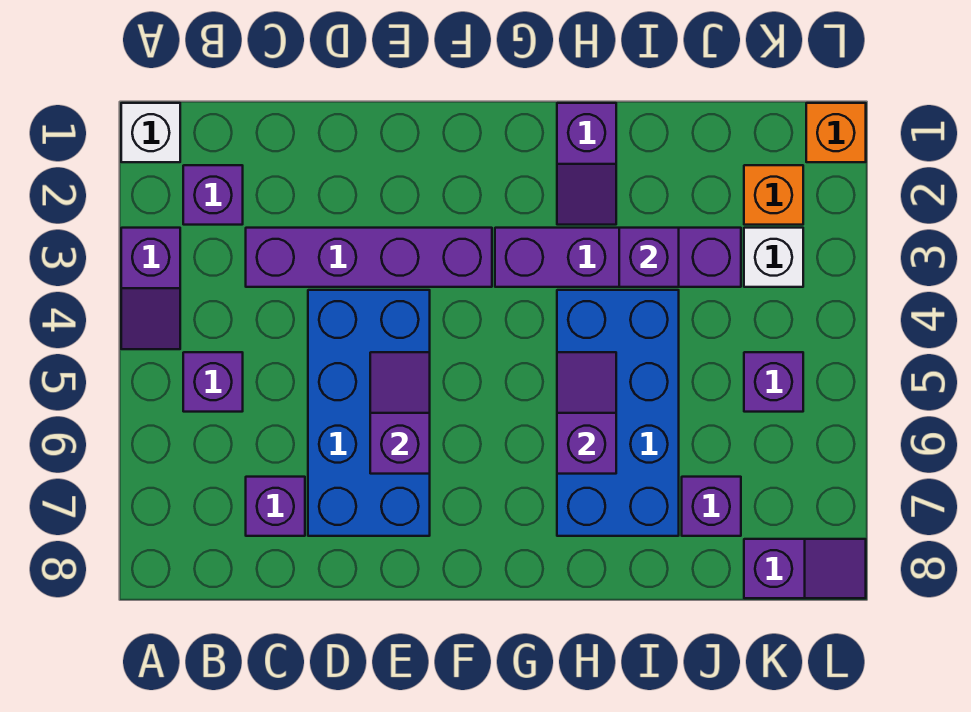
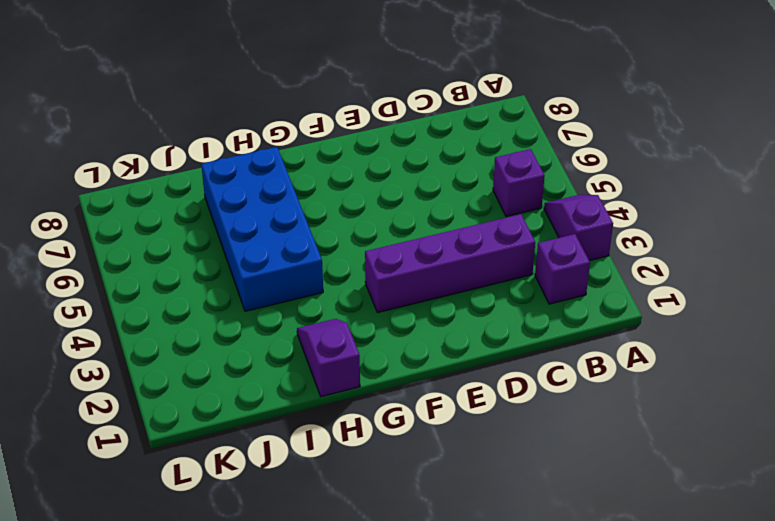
none -> white 1x1 brick [121,103,180,162]
none -> purple 1x1 brick [246,477,305,536]
none -> blue 2x4 brick [308,290,430,536]

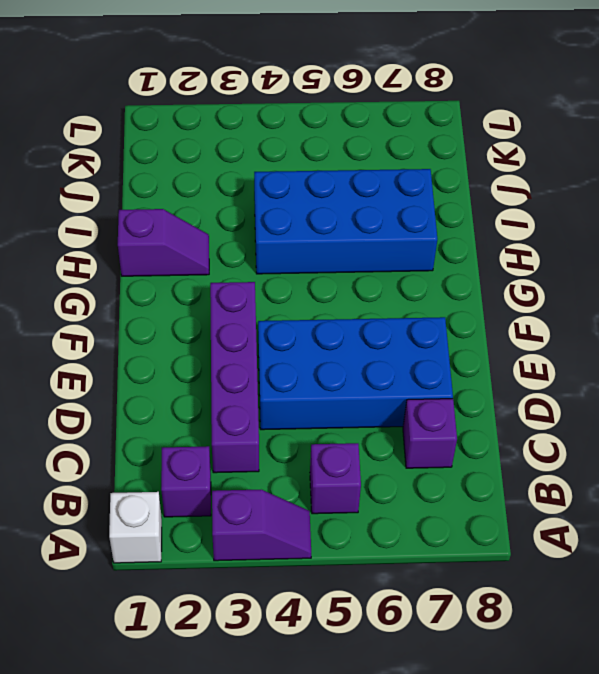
none -> purple 1x4 brick [495,228,741,287]
none -> purple 1x1 brick [682,477,741,536]
none -> orange 1x1 brick [744,165,803,225]

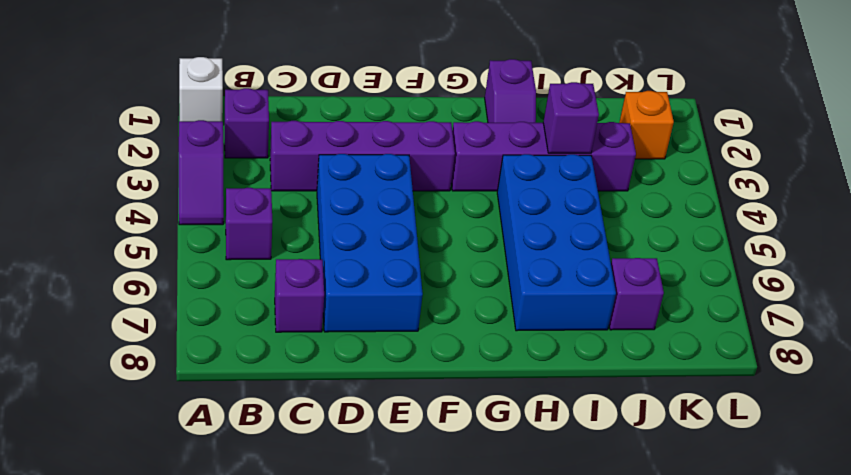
none -> white 1x1 brick [744,228,803,287]
none -> purple 1x1 brick [744,352,803,412]
none -> purple 1x2 slope [744,539,866,598]

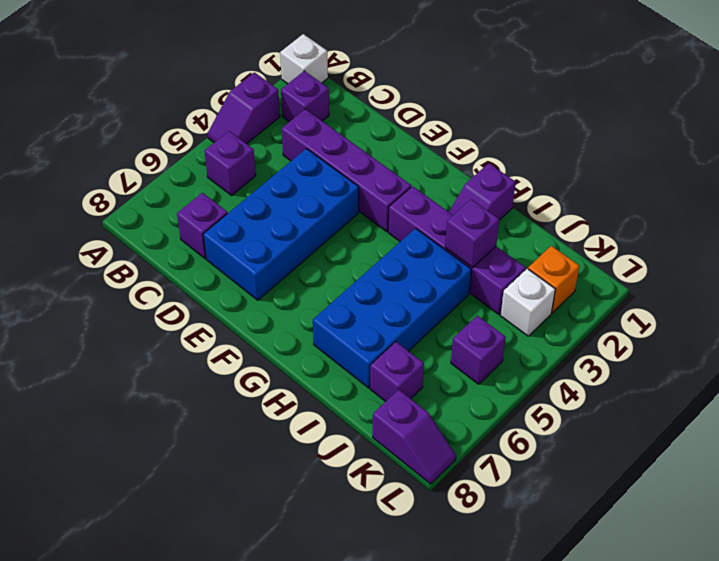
none -> orange 1x1 brick [806,103,866,162]
none -> purple 1x2 slope [370,352,430,474]
none -> purple 1x2 slope [557,352,616,474]

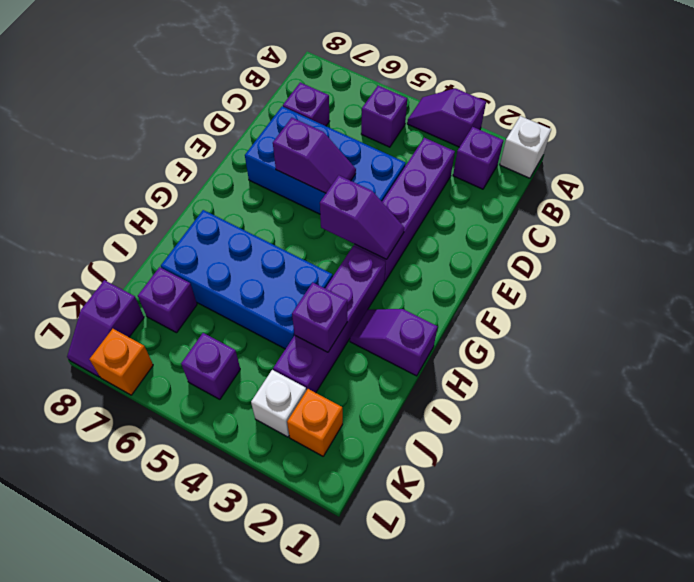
purple 1x2 slope [320,176,404,259] -> purple 1x2 slope moved to [557,352,616,474]
orange 1x1 brick [90,329,153,395] -> orange 1x1 brick moved to [806,103,866,162]

